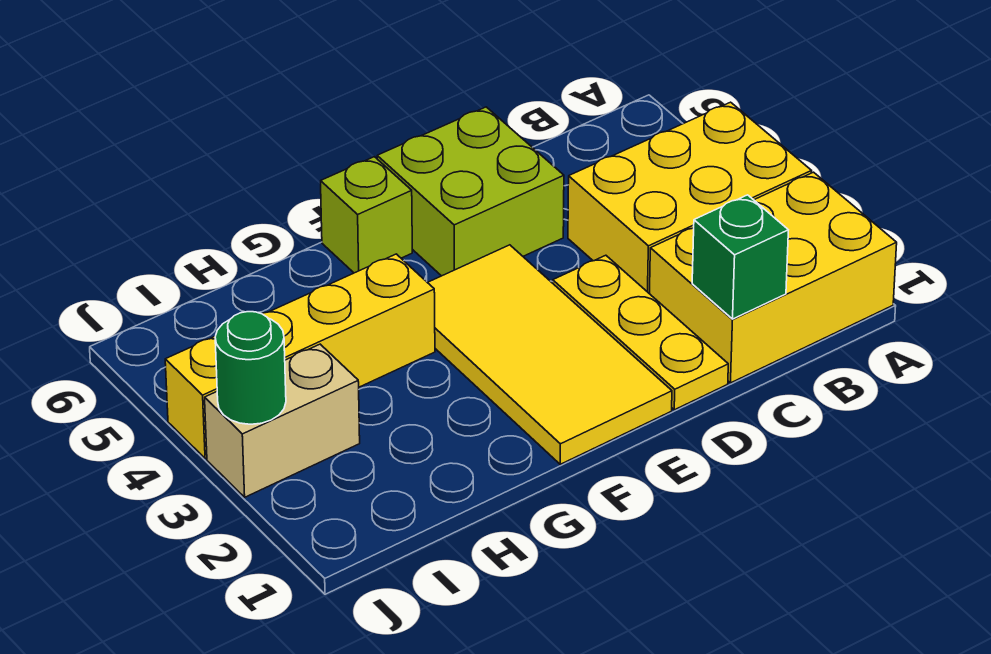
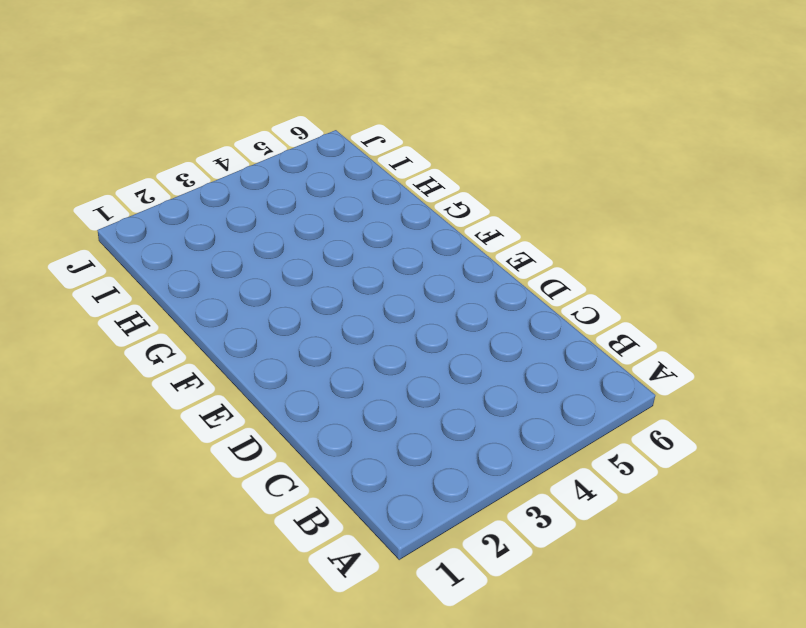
none -> yellow 2x3 brick [649,172,897,383]
none -> yellow 2x3 brick [568,102,812,293]

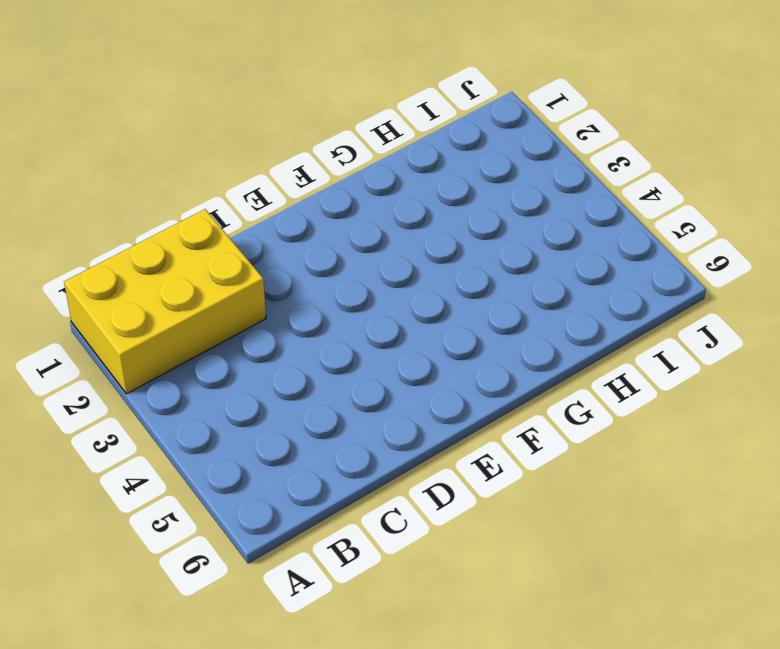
none -> yellow 2x3 brick [568,102,812,293]
none -> yellow 1x3 plate [553,255,728,410]

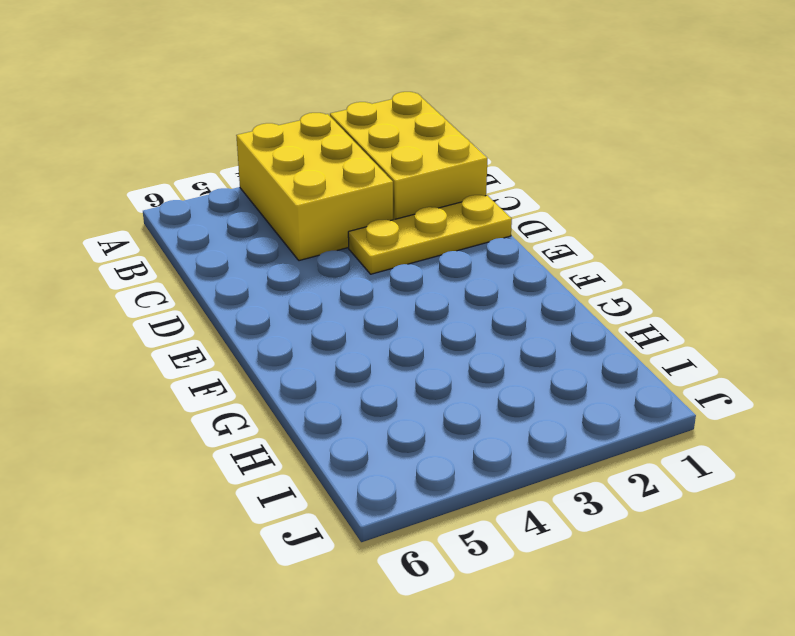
none -> lime 2x2 brick [377,107,564,276]
none -> yellow 2x4 tile [427,245,672,464]

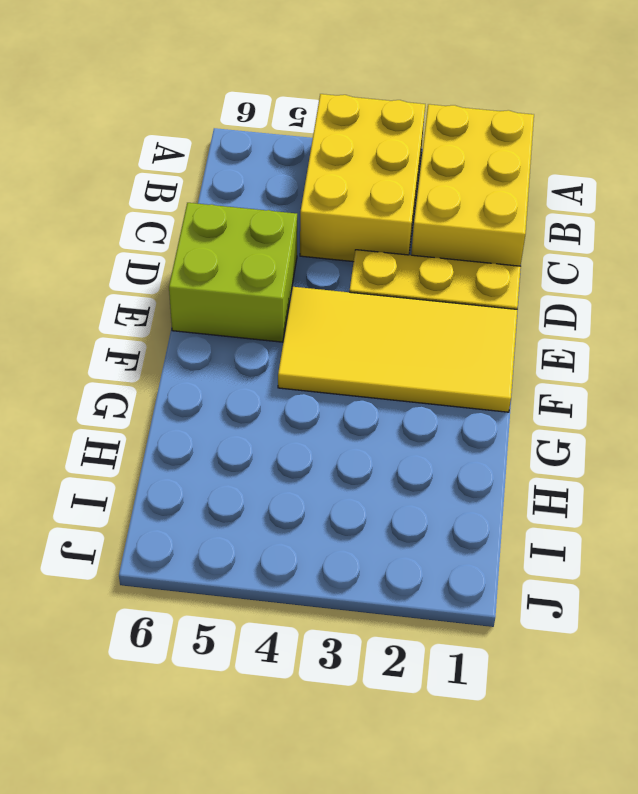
none -> lime 1x1 brick [321,157,412,273]
none -> yellow 1x4 brick [165,254,435,459]

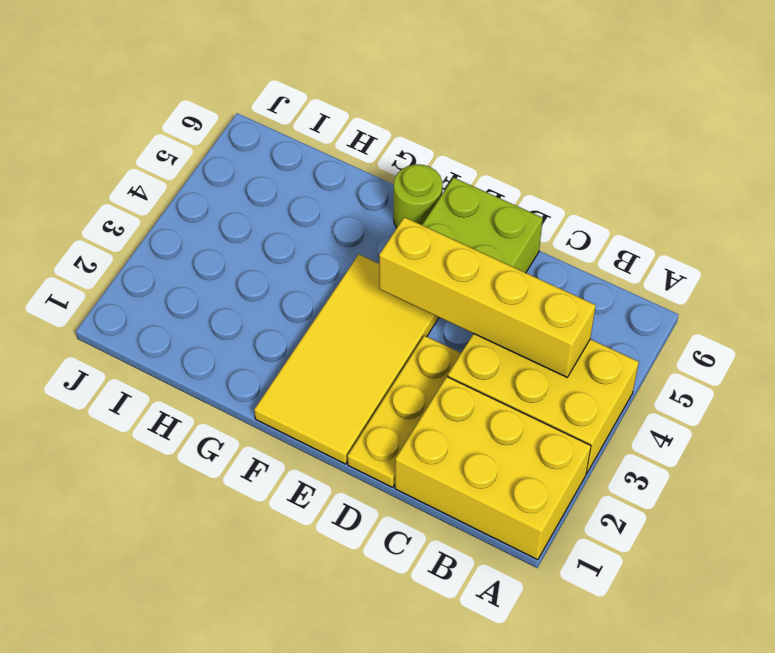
yellow 1x4 brick [379,217,596,377] -> yellow 1x4 brick moved to [165,254,435,459]
lime 1x1 round brick [394,164,442,228] -> lime 1x1 brick [321,157,412,273]
none -> tan 1x2 brick [205,344,360,497]
none -> green 1x1 brick [692,195,788,319]

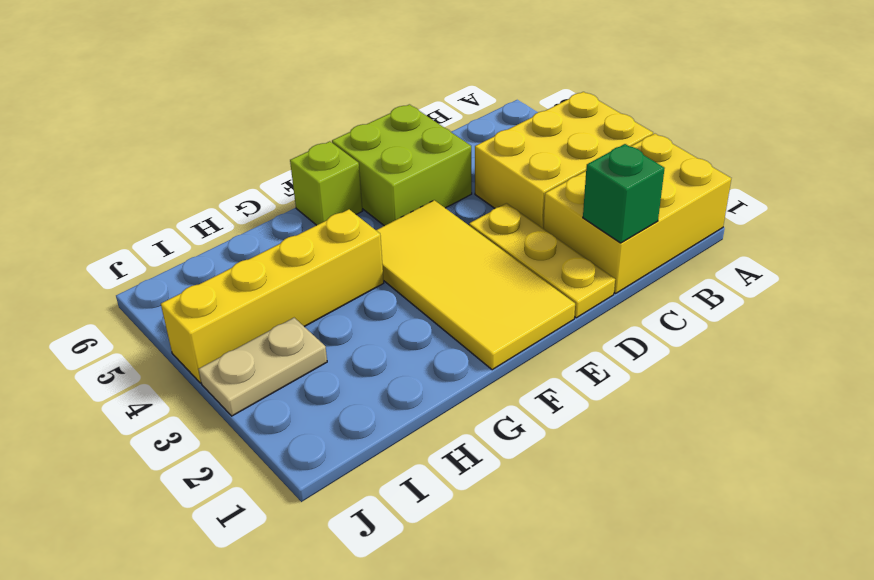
tan 1x2 plate [199,318,327,416] -> tan 1x2 brick [205,344,360,497]
none -> green 1x1 round brick [215,312,286,424]

